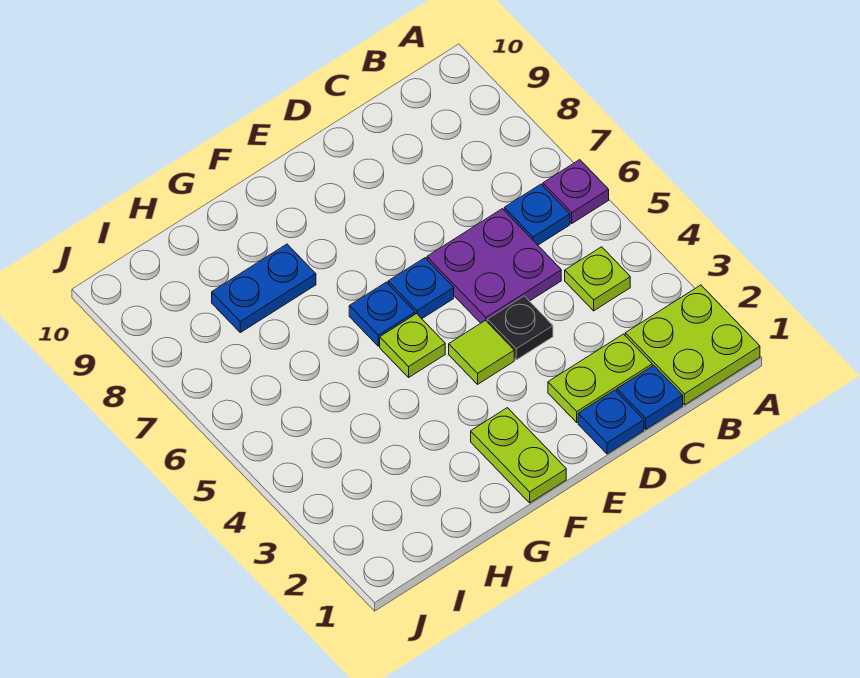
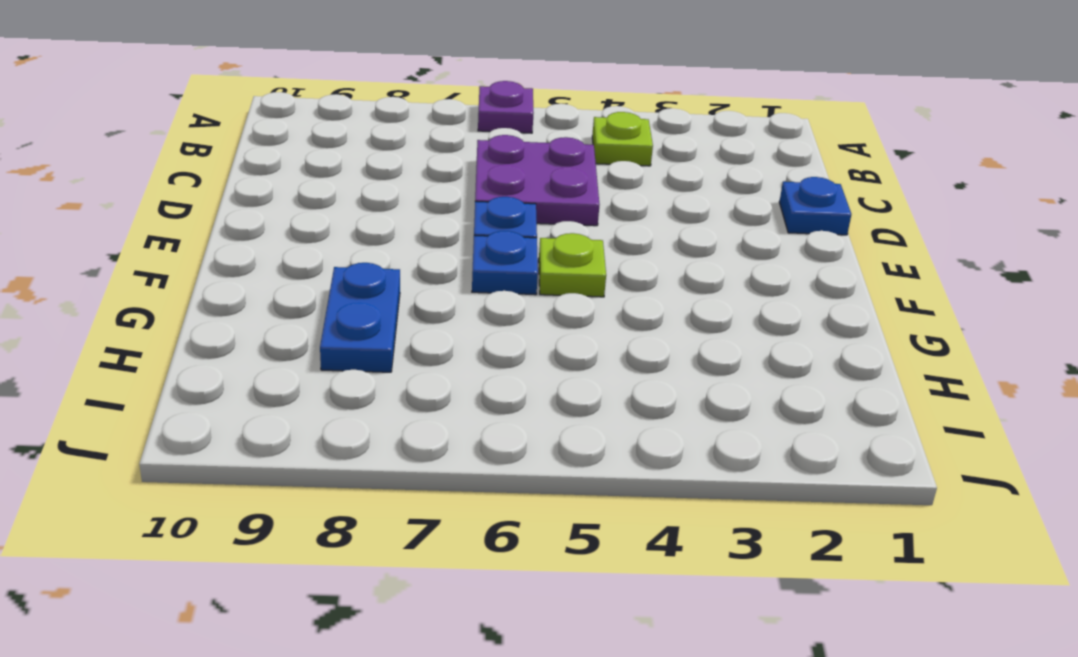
none -> lime 2x2 plate [625,285,760,405]
none -> blue 1x1 plate [504,184,570,245]
none -> blue 1x1 plate [617,365,683,429]

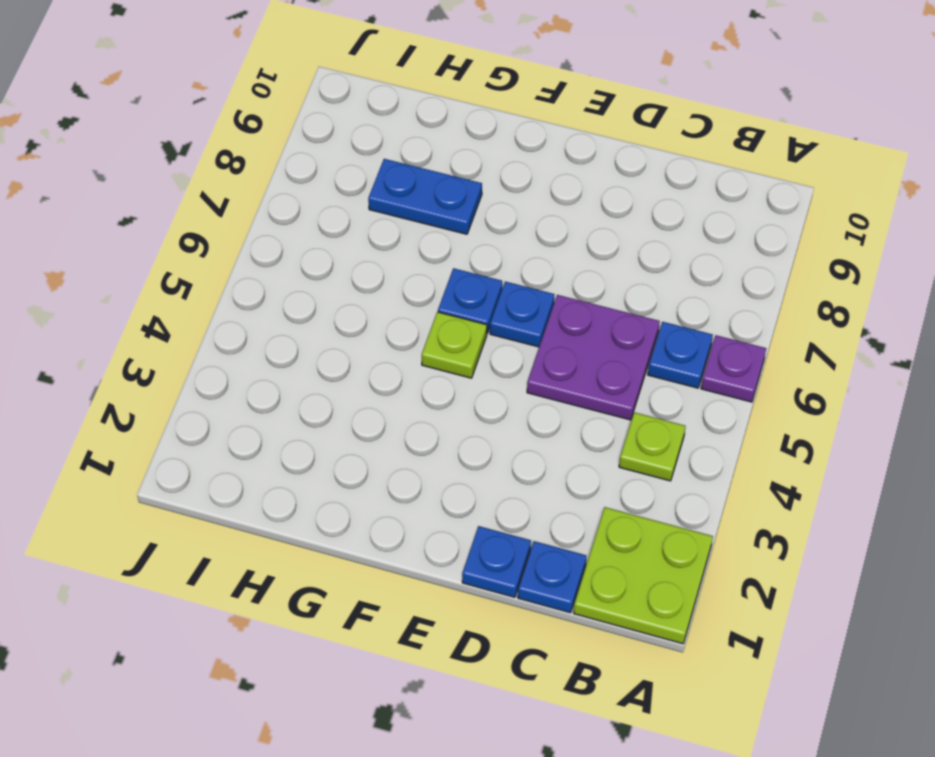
none -> lime 1x2 plate [548,334,652,422]
none -> black 1x1 plate [487,296,553,360]
none -> lime 1x1 tile [449,321,514,384]

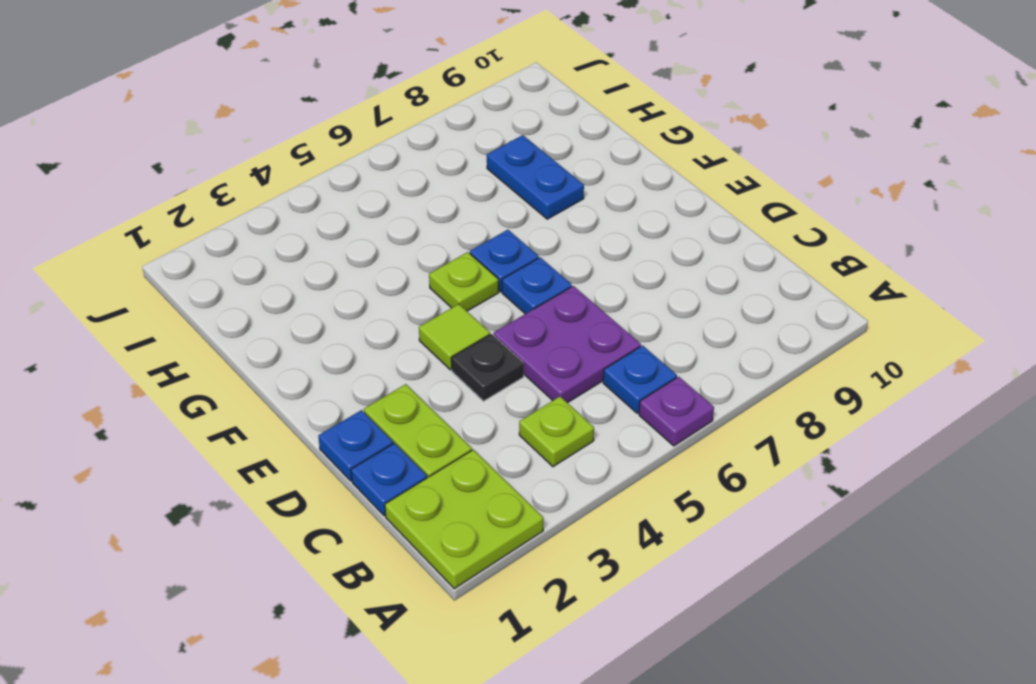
none -> lime 1x2 plate [471,408,566,503]

